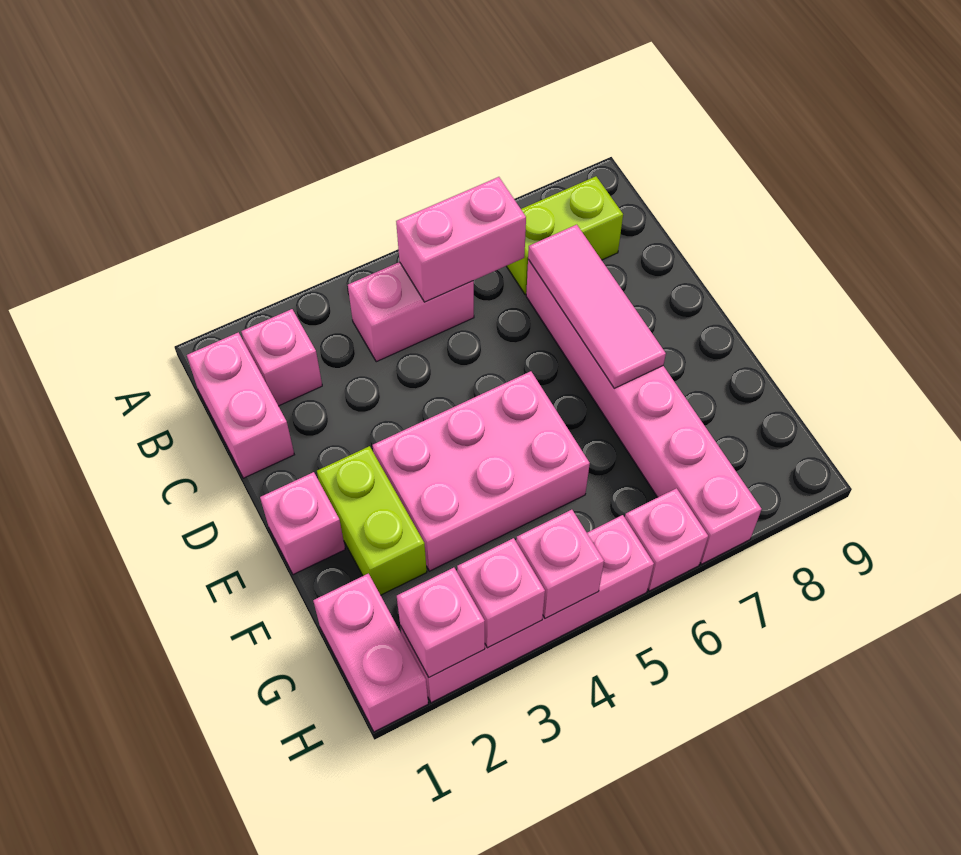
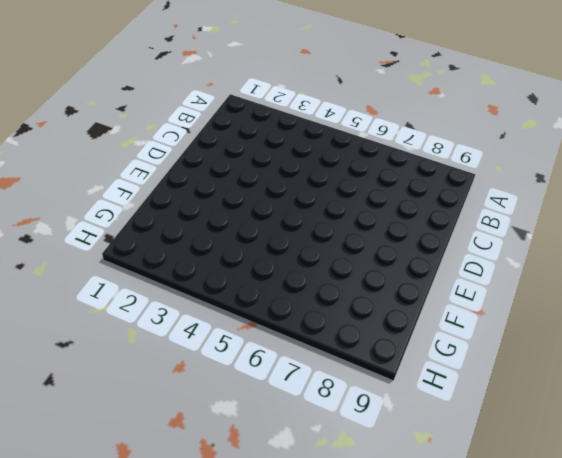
none -> pink 1x2 brick [187,332,294,478]
none -> pink 1x1 brick [241,309,322,406]
none -> pink 1x2 brick [348,262,474,362]

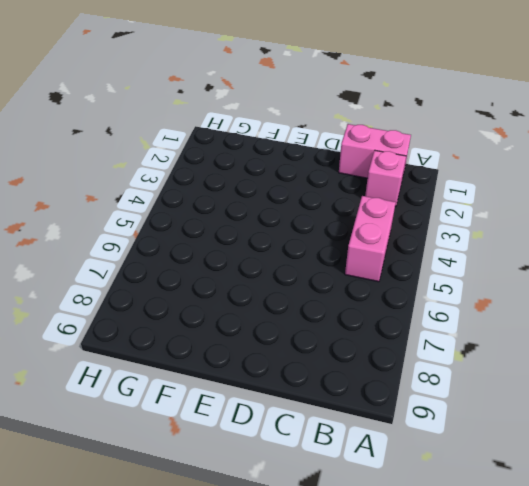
none -> lime 1x2 brick [507,176,623,295]
none -> pink 1x6 brick [526,259,762,564]
none -> pink 1x1 brick [260,472,345,575]

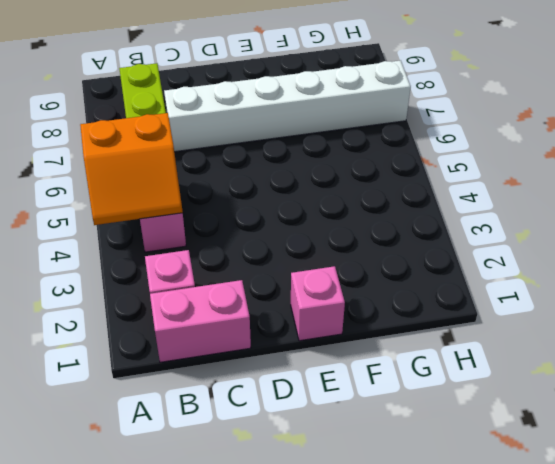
orange 2x2 slope [80,113,183,225] -> pink 1x2 brick [396,177,526,302]
white 1x6 brick [164,60,411,152] -> pink 1x6 brick [526,259,762,564]
none -> lime 1x2 brick [317,446,427,595]
none -> pink 2x3 brick [373,371,590,571]
none -> pink 1x2 brick [313,574,428,732]

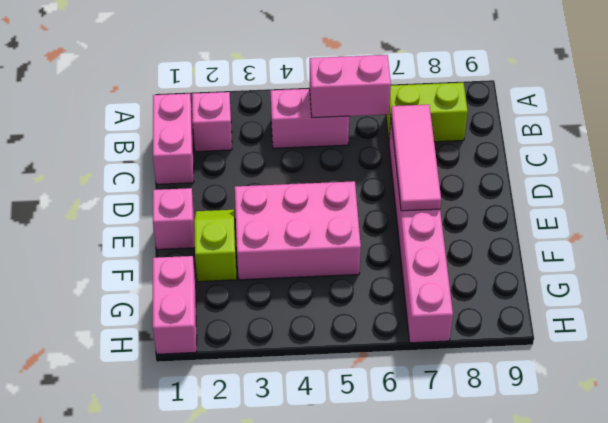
lime 1x2 slope [194,210,237,282] -> lime 1x2 brick [317,446,427,595]
none -> pink 1x4 brick [400,515,654,703]
none -> pink 1x1 brick [625,488,708,591]
none -> pink 1x1 brick [397,568,485,677]

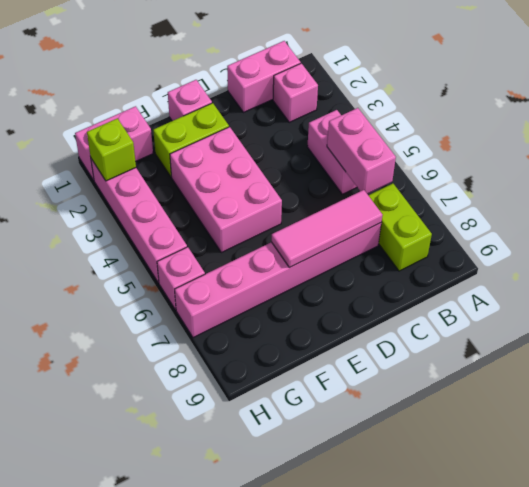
lime 1x1 brick [87,118,136,181] -> pink 1x1 brick [397,568,485,677]
none -> pink 1x1 brick [457,538,545,648]
none -> pink 1x1 brick [516,510,604,619]

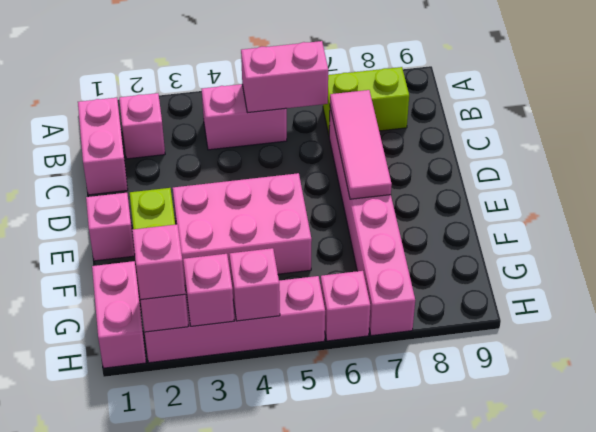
pink 1x1 brick [132,224,185,300] -> none

